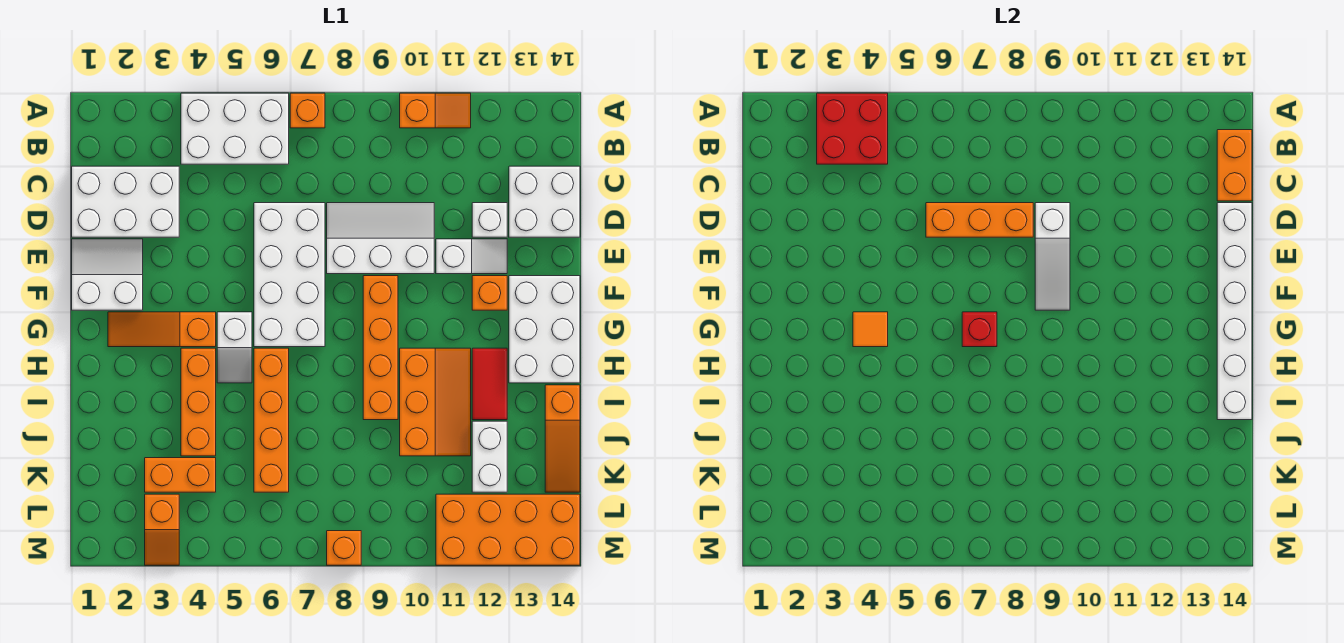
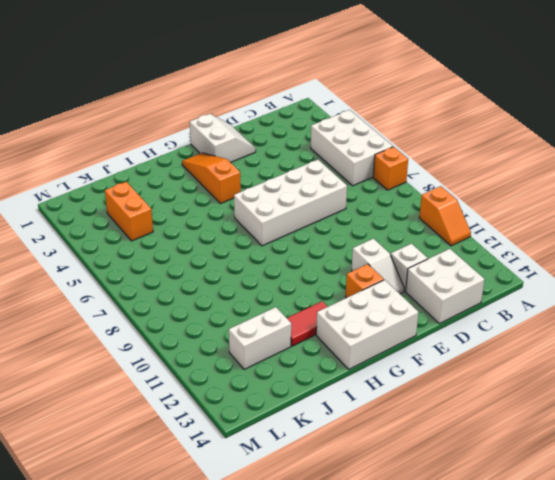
none -> white 2x3 brick [72,166,179,237]
none -> white 2x3 slope [327,203,434,274]
none -> orange 1x4 brick [363,276,398,420]
none -> white 1x2 slope [217,312,252,383]

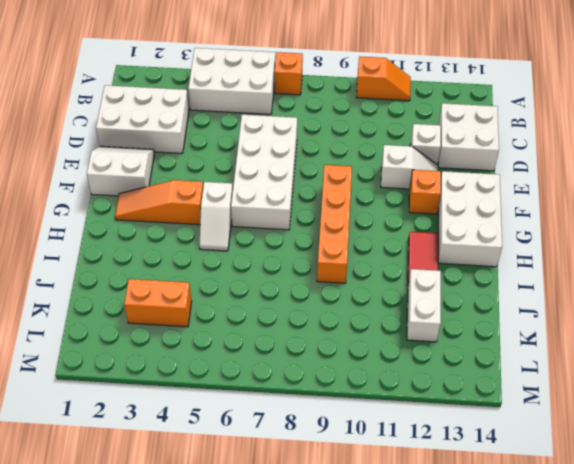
none -> white 2x3 slope [327,203,434,274]
none -> orange 1x3 brick [181,348,216,456]
none -> orange 1x4 brick [254,348,289,492]
none -> orange 2x3 slope [400,348,471,456]

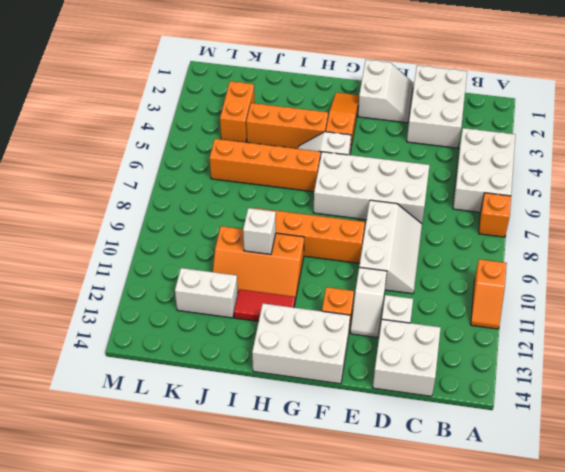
white 1x1 brick [243,208,276,254] -> none
none -> orange 1x3 slope [545,385,580,492]
none -> orange 1x2 slope [145,494,179,565]
none -> orange 2x4 brick [436,494,580,565]
none -> orange 1x1 brick [327,531,361,565]

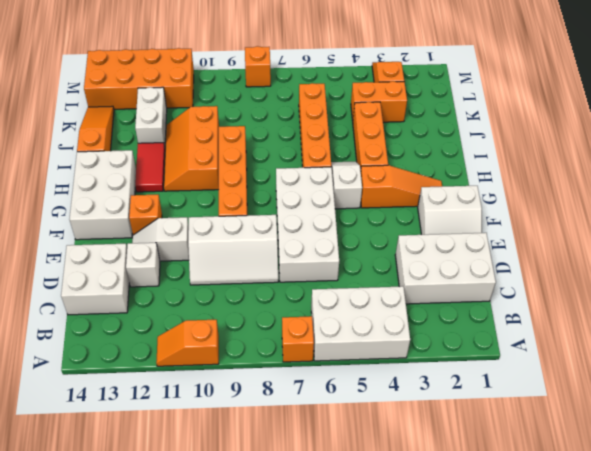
none -> red 2x2 brick [817,93,888,164]
none -> orange 1x2 brick [1217,130,1252,201]
none -> orange 1x3 brick [926,203,1033,237]
none -> white 1x3 slope [1035,203,1070,310]

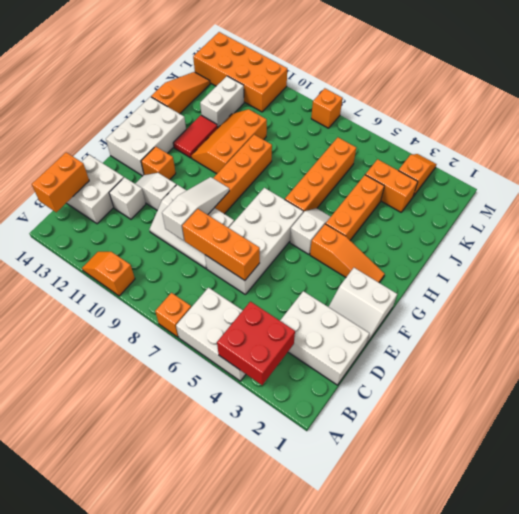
none -> white 1x6 brick [1217,203,1252,420]
none -> orange 1x1 tile [853,312,888,347]
none -> red 1x1 brick [962,312,997,347]

